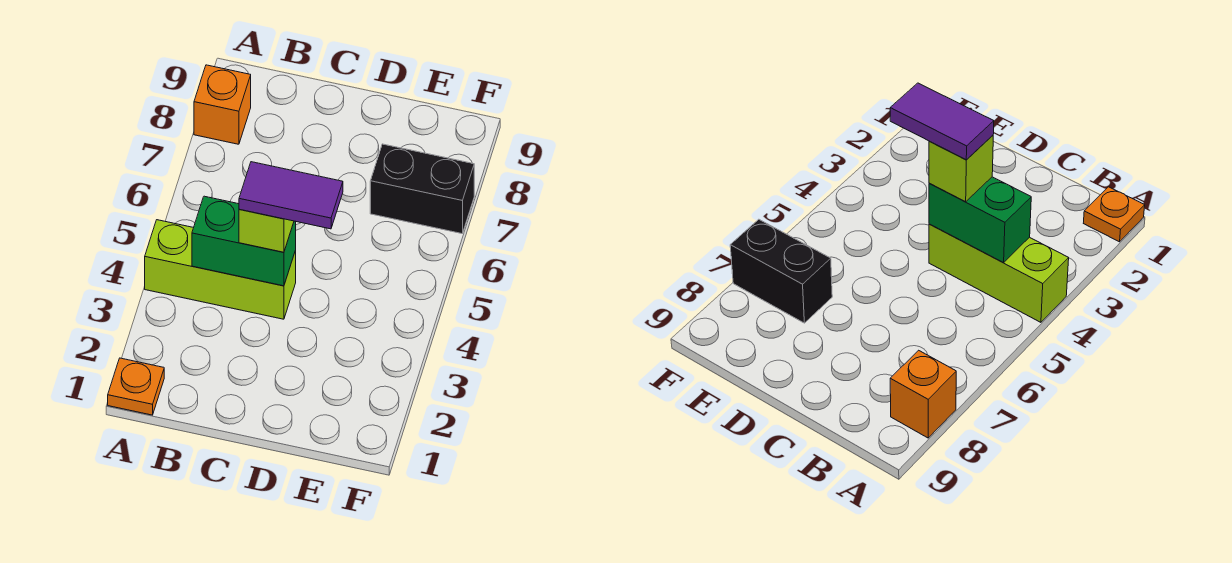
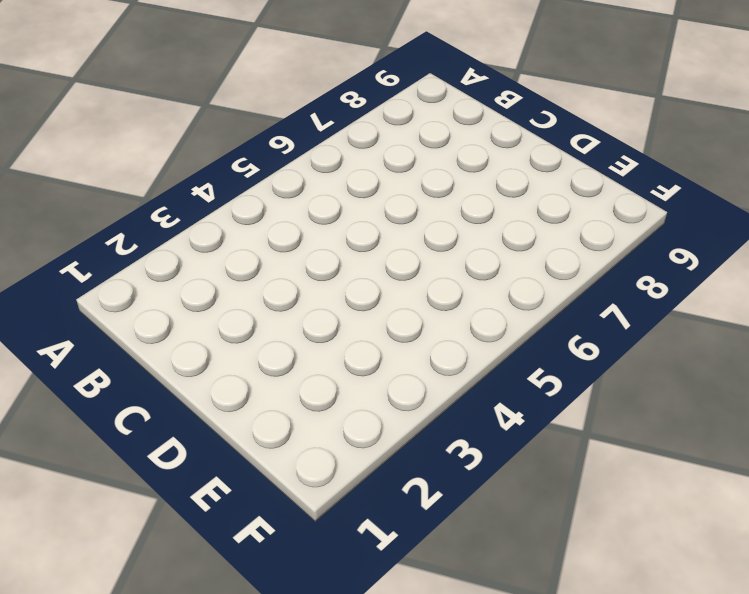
none -> orange 1x1 plate [108,358,164,415]
none -> lime 1x3 brick [145,220,296,319]

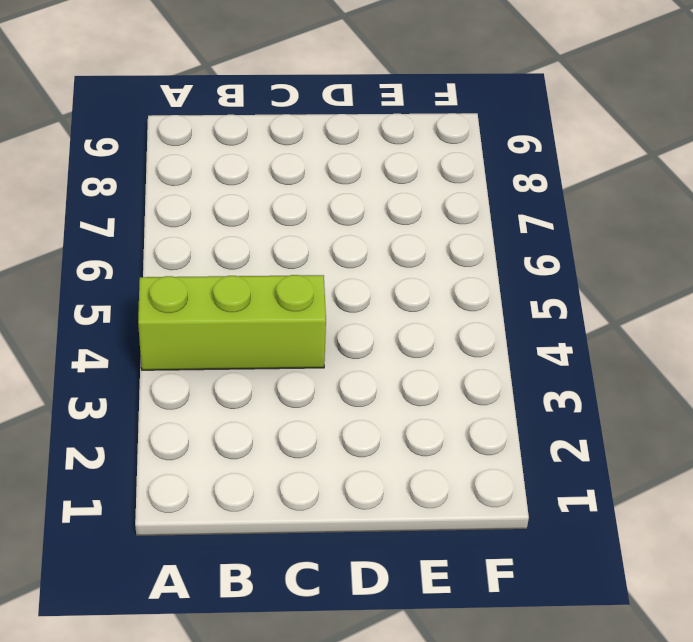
none -> orange 1x1 plate [108,358,164,415]
none -> orange 1x1 brick [194,65,251,144]

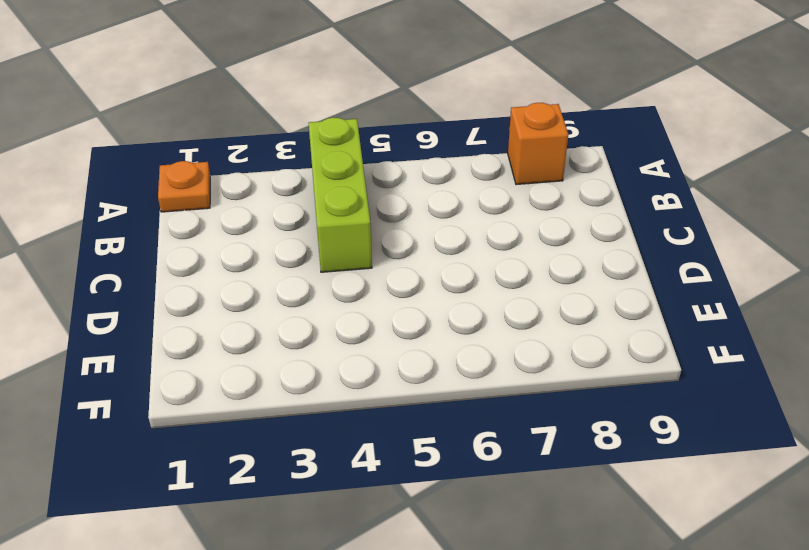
none -> black 1x2 brick [370,144,474,234]
none -> green 1x2 brick [192,196,296,286]

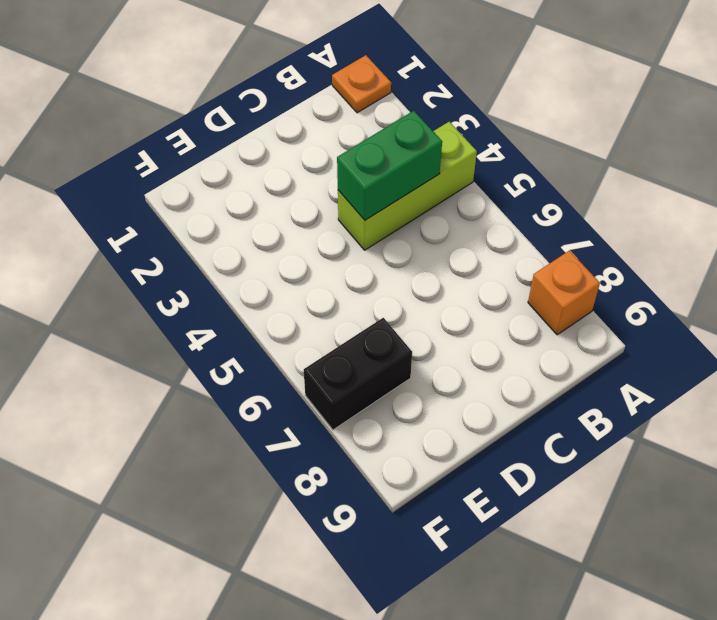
none -> lime 1x1 brick [239,209,294,252]
none -> purple 1x2 tile [239,162,343,229]

